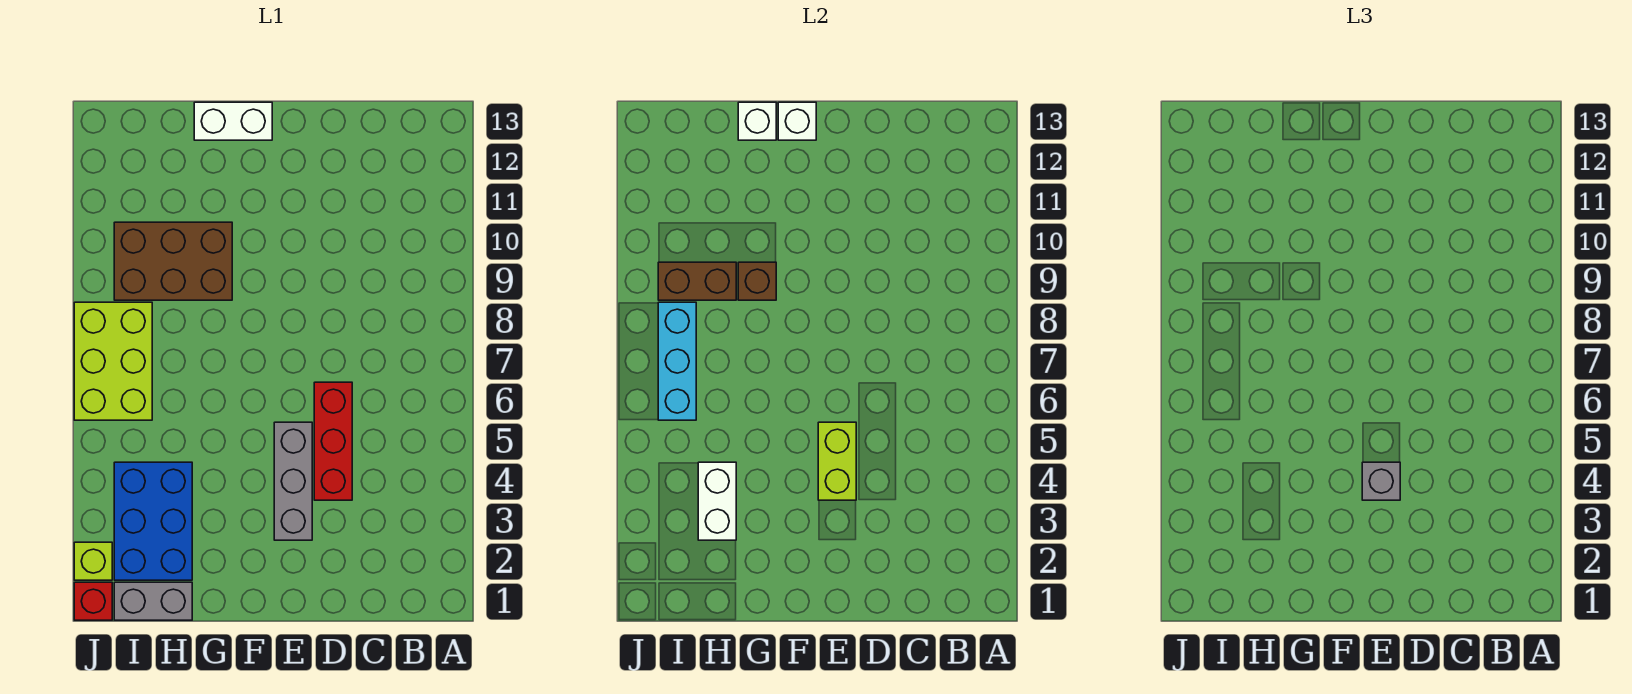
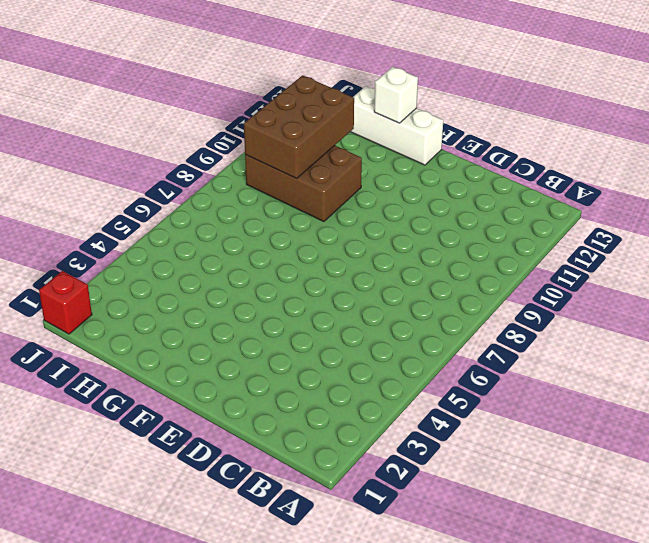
white 1x3 brick [350,86,443,165] -> white 1x2 brick [194,102,272,140]
brown 2x3 brick [244,75,354,179] -> brown 1x2 brick [658,262,736,300]
none -> red 1x3 brick [314,382,352,500]
none -> grey 1x3 brick [274,422,312,540]
none -> grey 1x2 brick [114,582,192,620]

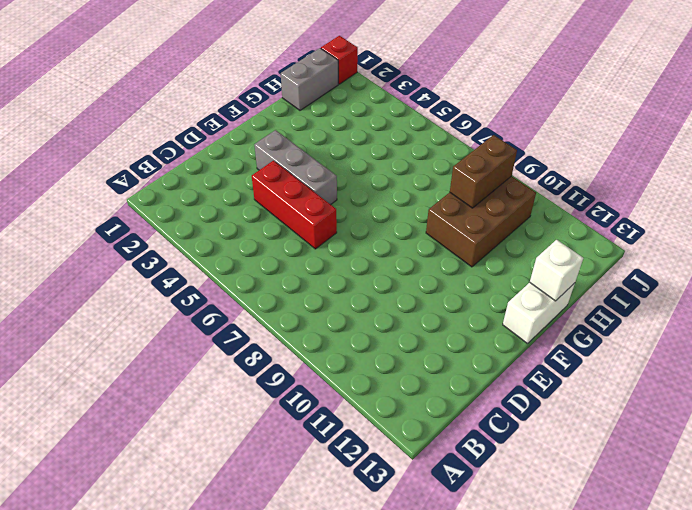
none -> blue 2x3 brick [114,462,192,580]
none -> lime 2x3 brick [74,302,152,420]
none -> lime 1x1 brick [74,542,112,580]

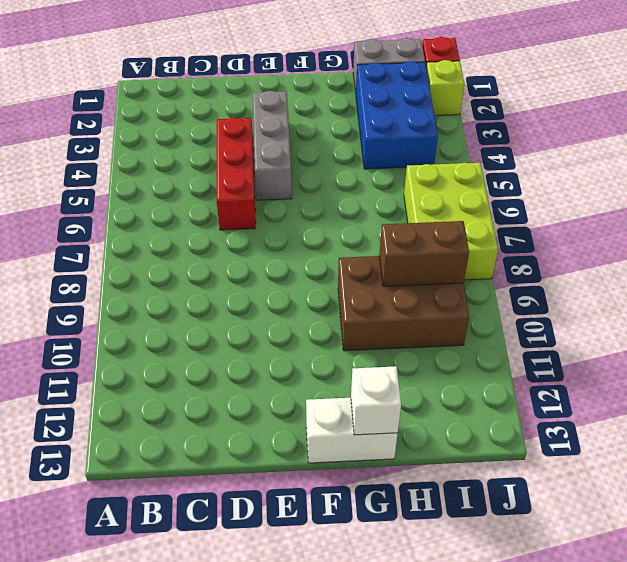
none -> lime 1x2 brick [818,422,856,500]
none -> white 1x1 brick [778,102,816,140]
none -> brown 1x1 brick [738,262,776,300]

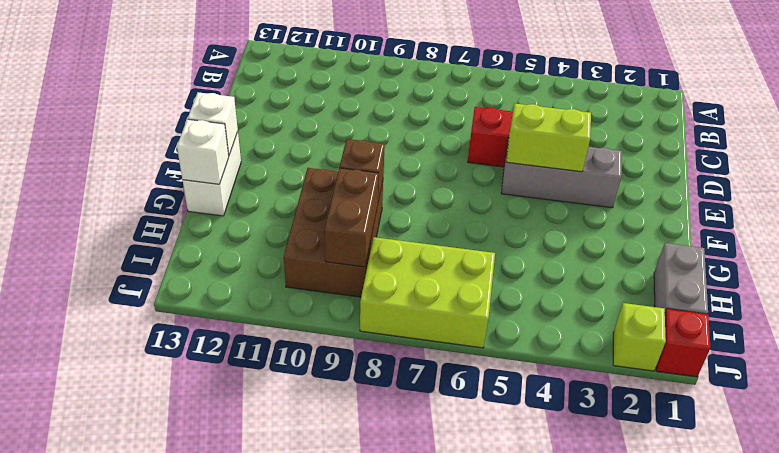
none -> blue 2x3 brick [114,462,192,580]
none -> white 1x2 brick [698,462,736,540]
none -> cyan 1x3 brick [658,302,696,420]

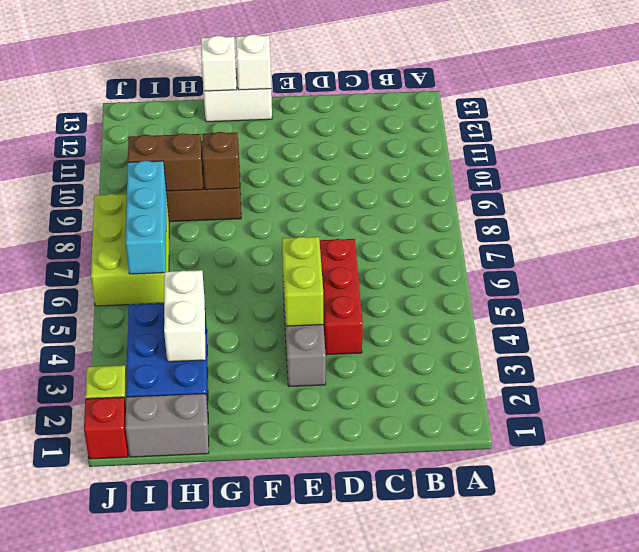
none -> grey 1x1 brick [1362,462,1400,500]

